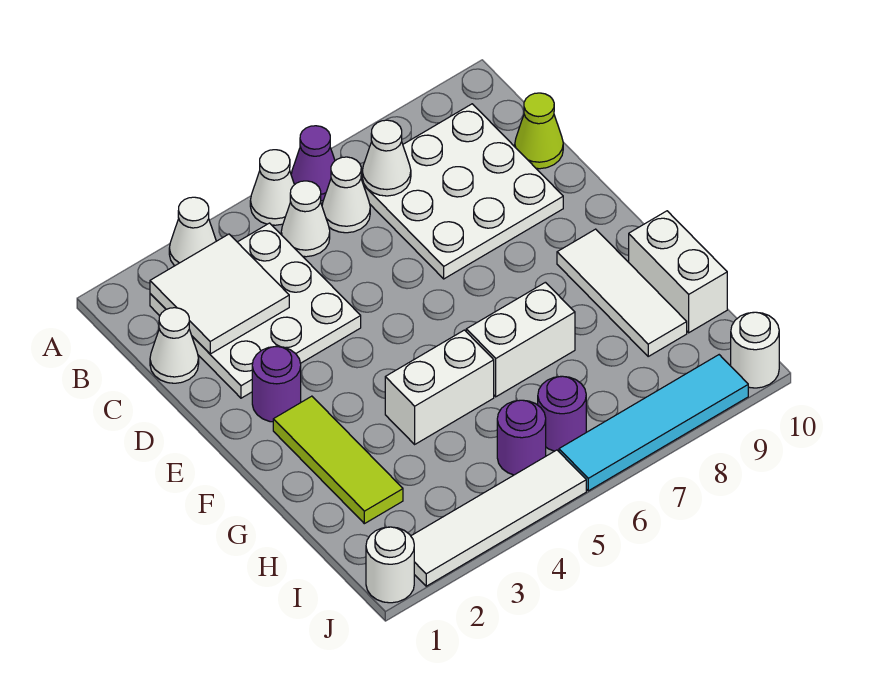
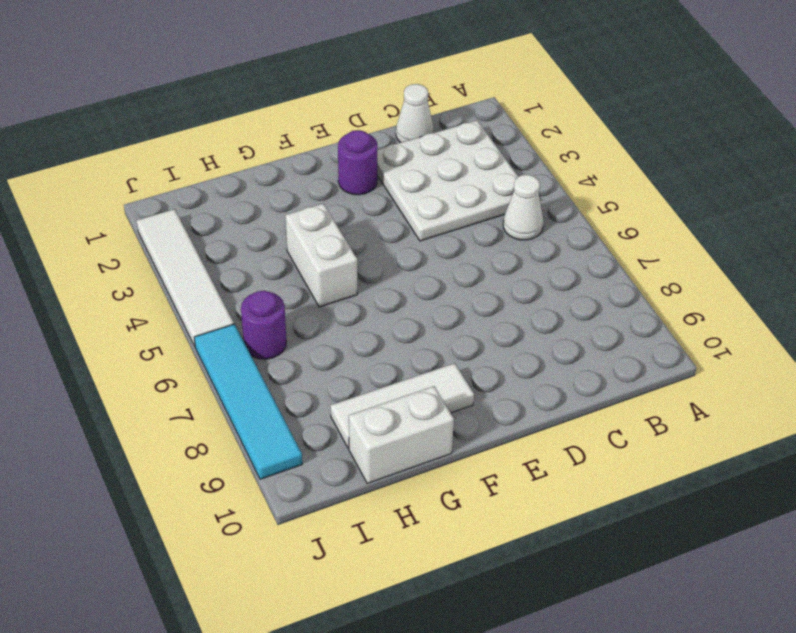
none -> white 1x1 cone [169,197,216,266]
none -> white 1x1 cone [250,150,294,225]
none -> purple 1x1 cone [291,126,335,201]

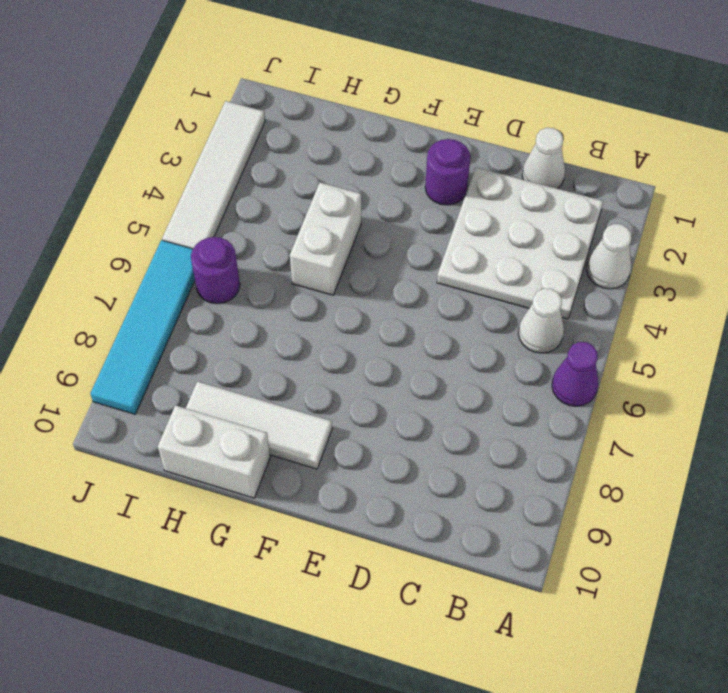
none -> white 1x1 cone [250,150,294,225]
none -> white 1x1 cone [322,157,370,233]
none -> white 3x3 plate [361,104,563,279]

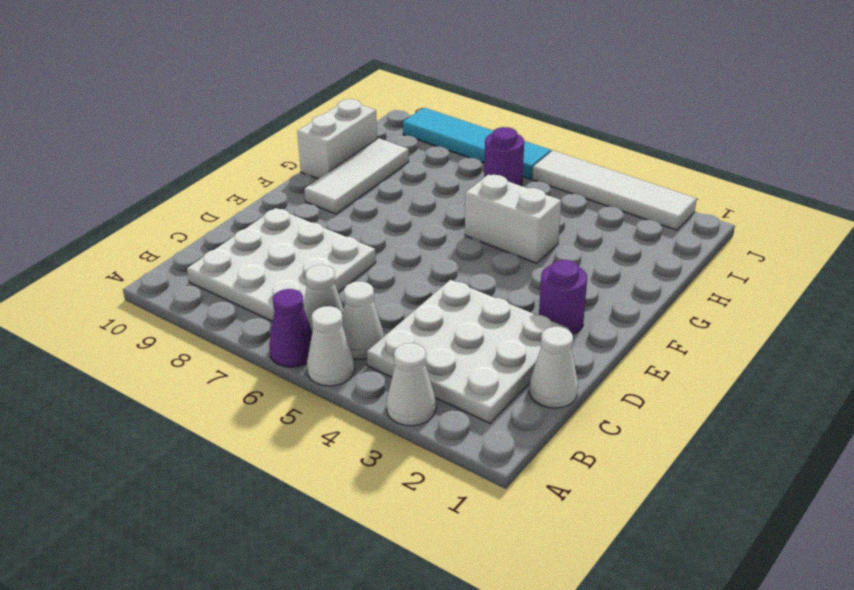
none -> lime 1x1 cone [515,93,563,169]
none -> lime 1x3 tile [273,396,403,524]
none -> white 1x2 brick [466,282,575,397]

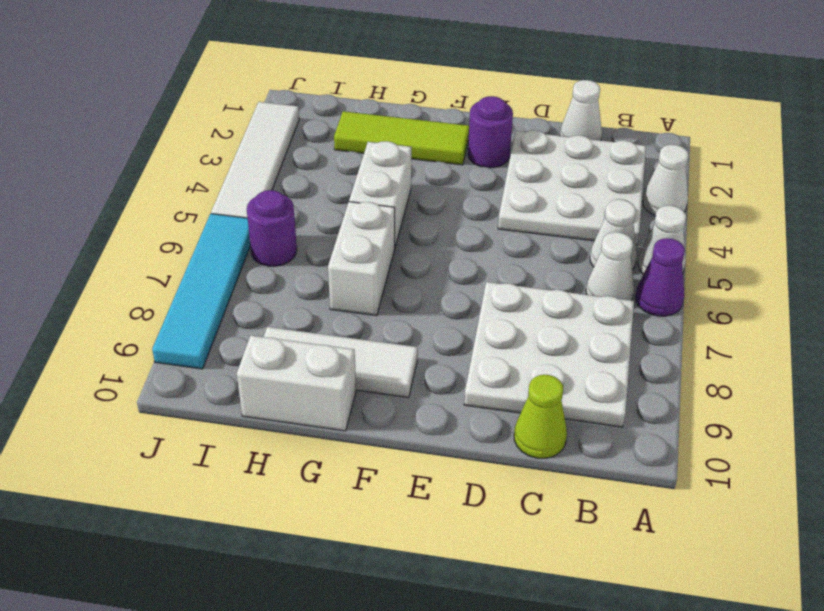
none -> purple 1x1 round brick [497,400,546,475]
none -> white 1x1 round brick [366,527,414,603]
none -> white 1x1 round brick [731,312,779,388]

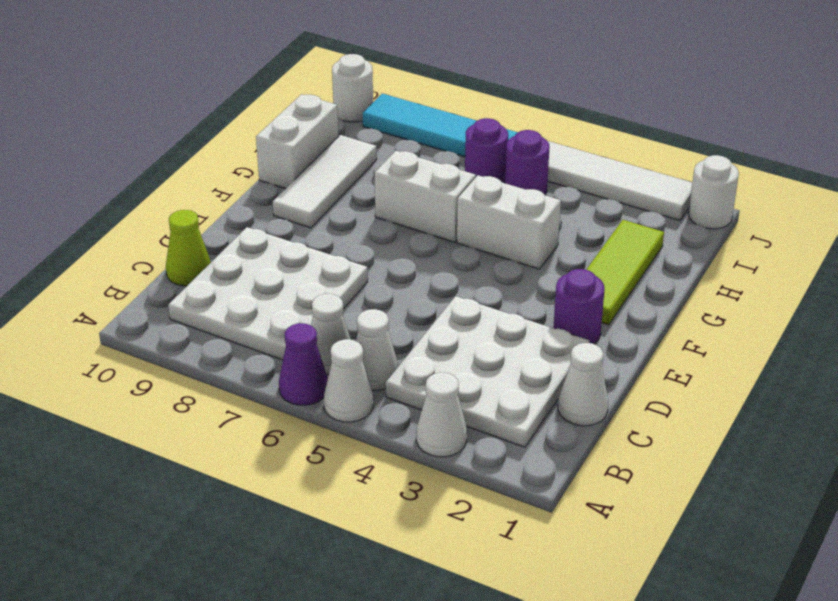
none -> white 2x2 tile [150,234,289,354]
none -> white 1x1 cone [362,120,411,196]

